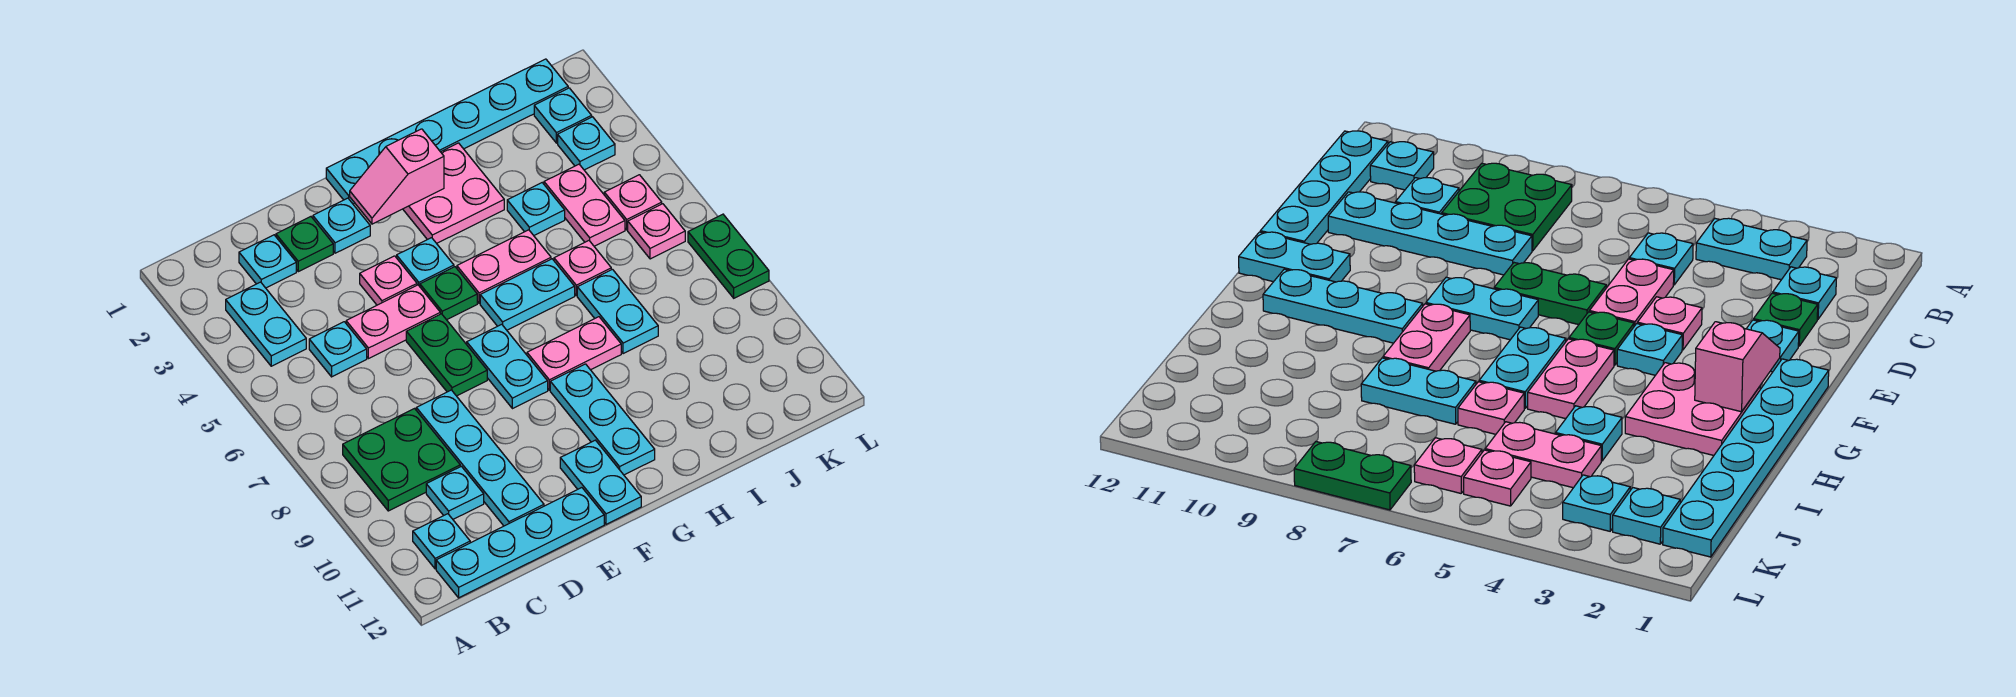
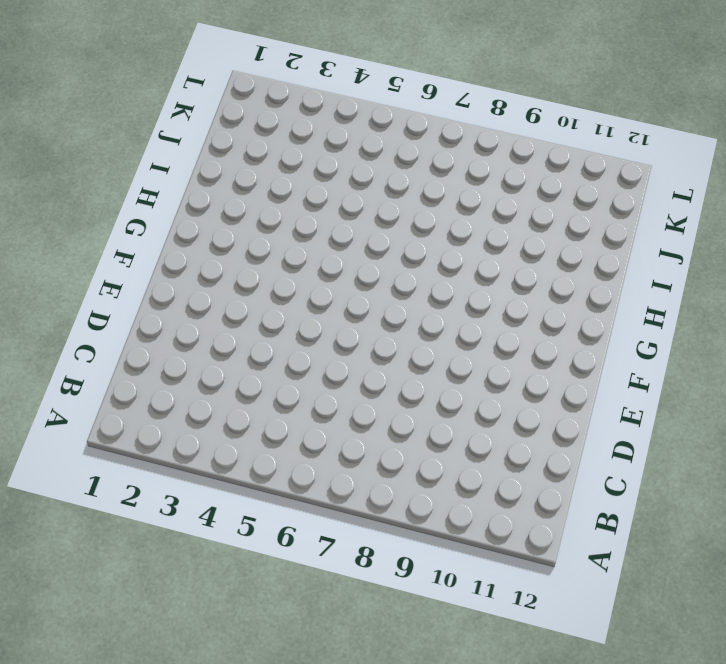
none -> cyan 1x2 plate [226,282,306,366]
none -> green 2x2 plate [343,409,460,511]
none -> cyan 1x1 plate [413,514,470,569]
none -> cyan 1x4 plate [436,488,604,598]

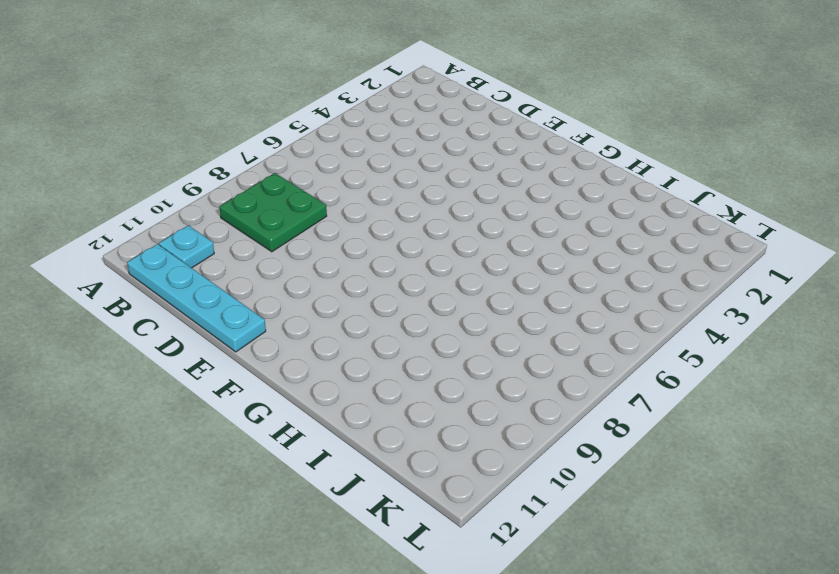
none -> cyan 1x2 plate [226,282,306,366]
none -> cyan 1x1 plate [239,235,296,288]
none -> cyan 1x1 plate [309,322,367,377]
none -> cyan 1x1 plate [426,466,484,519]

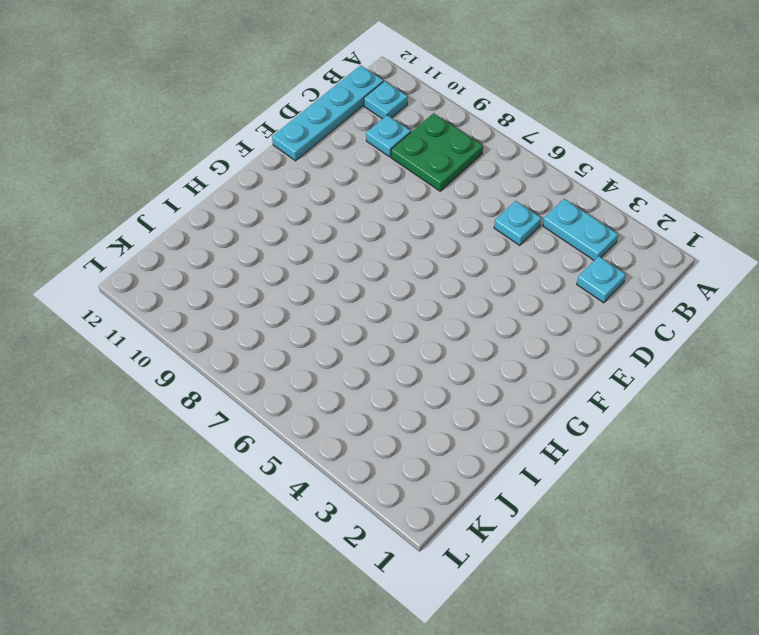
none -> green 1x1 plate [276,217,333,272]
none -> pink 1x2 plate [346,285,440,359]
none -> cyan 1x4 plate [416,390,544,526]
none -> cyan 1x1 plate [313,198,370,253]

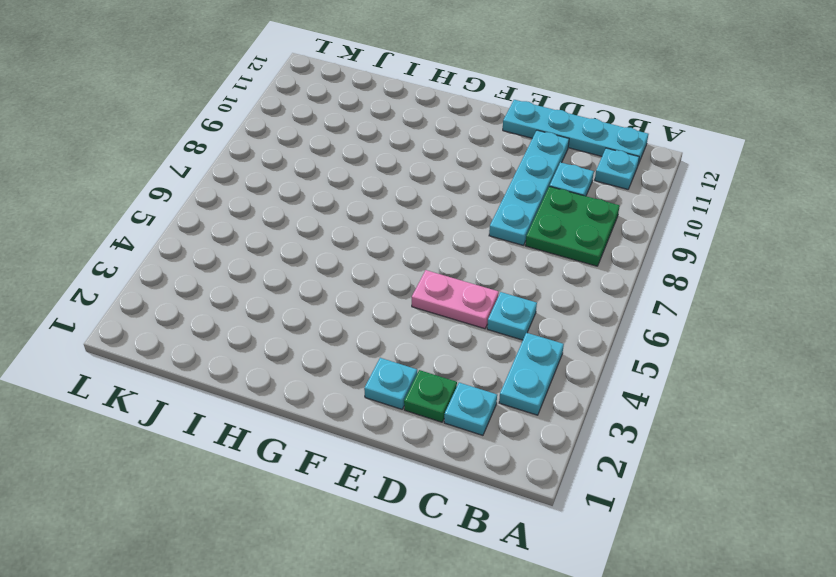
none -> pink 1x1 plate [360,256,417,305]
none -> green 1x2 plate [406,314,487,396]
none -> cyan 1x6 plate [326,59,568,204]
none -> cyan 1x1 plate [397,238,454,286]

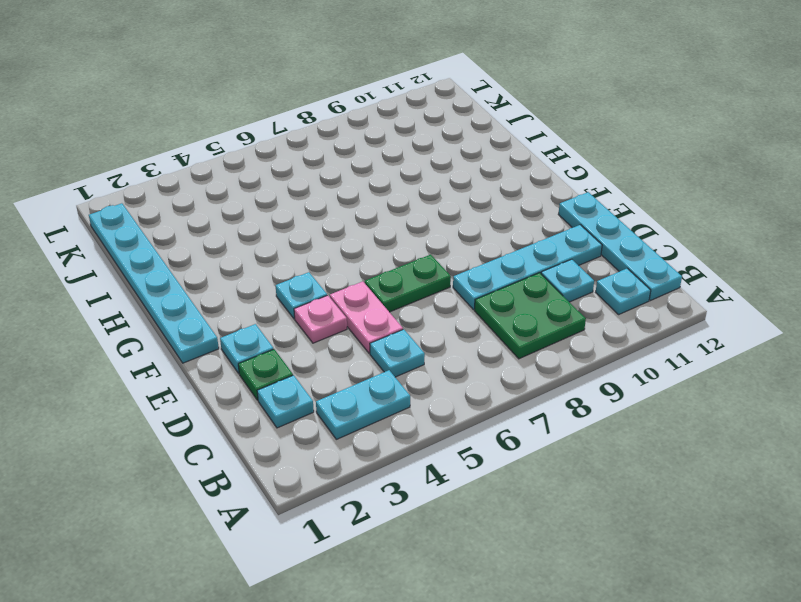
none -> green 1x1 plate [420,267,477,320]
none -> cyan 1x2 plate [467,324,548,409]
none -> cyan 1x2 plate [560,440,641,524]
none -> pink 2x2 plate [403,143,504,243]

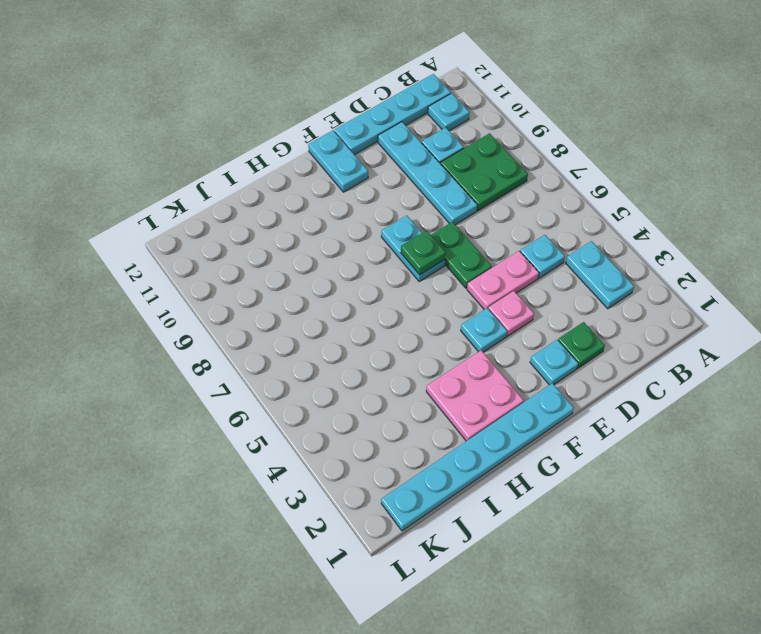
green 1x1 plate [401,231,446,275] -> green 1x1 plate moved to [420,267,477,320]
none -> cyan 1x1 plate [239,235,296,288]
none -> pink 1x2 plate [457,230,551,303]
none -> cyan 1x2 plate [480,259,575,330]
none -> pink 1x2 plate [527,317,621,390]

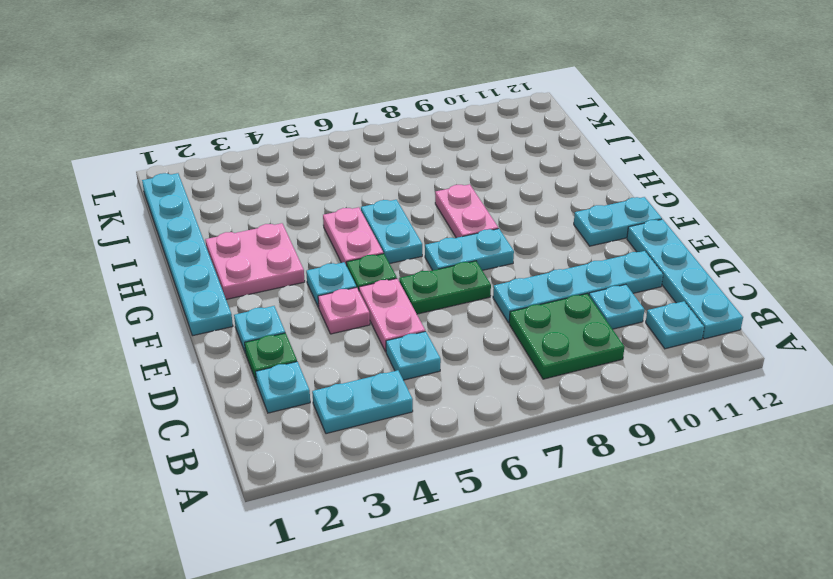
none -> cyan 1x3 plate [550,364,655,475]
none -> cyan 1x1 plate [507,183,565,235]
none -> pink 1x1 plate [554,241,611,296]
none -> cyan 1x2 plate [577,269,658,354]

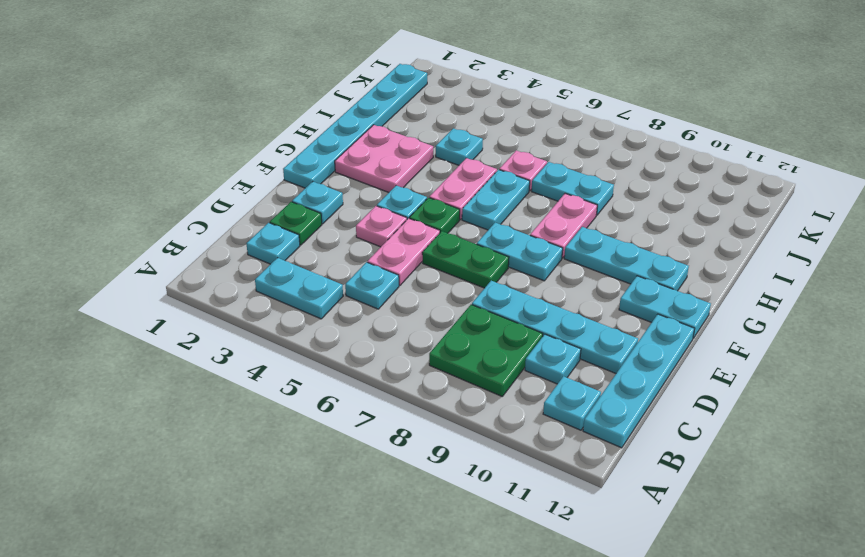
none -> pink 1x2 plate [544,164,625,246]
none -> cyan 1x1 plate [534,88,592,143]
none -> cyan 1x1 plate [558,117,615,170]
none -> pink 1x1 plate [604,175,662,230]

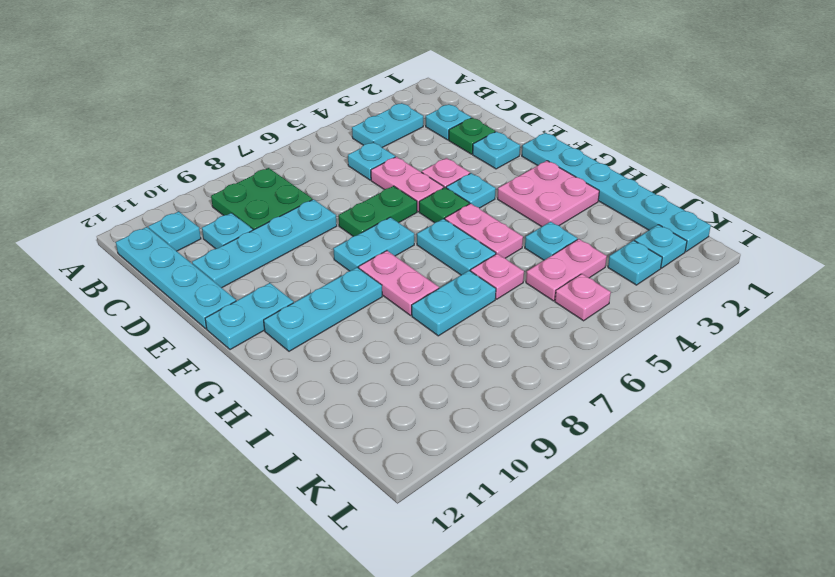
none -> pink 1x1 plate [628,204,685,259]
none -> green 1x2 plate [688,214,769,298]
none -> pink 1x2 slope [350,129,444,224]

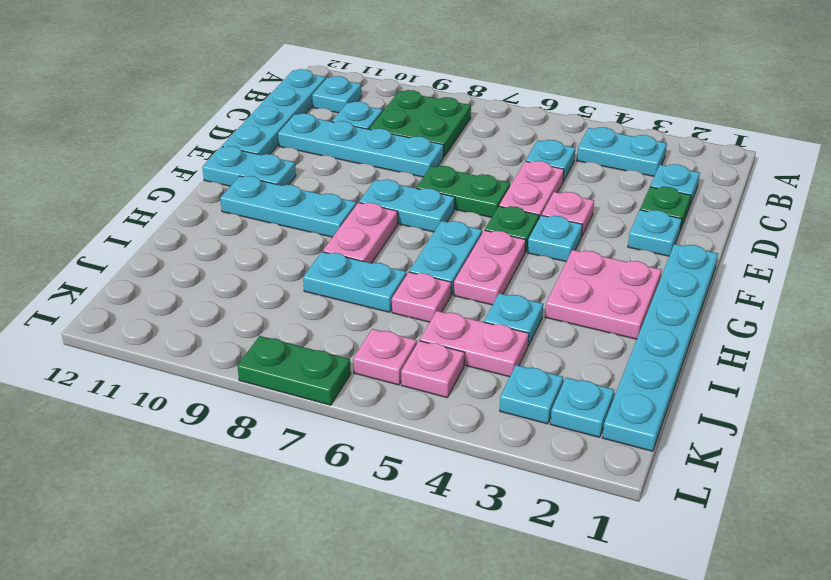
none -> pink 1x2 slope [350,129,444,224]

